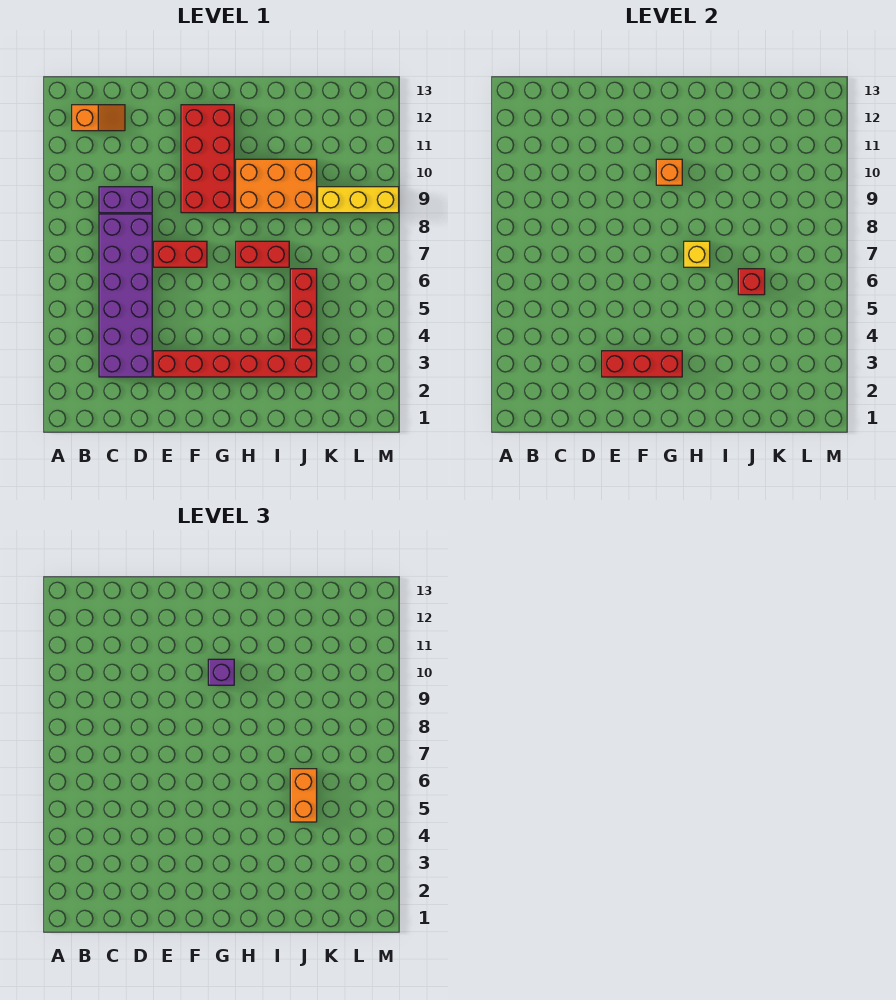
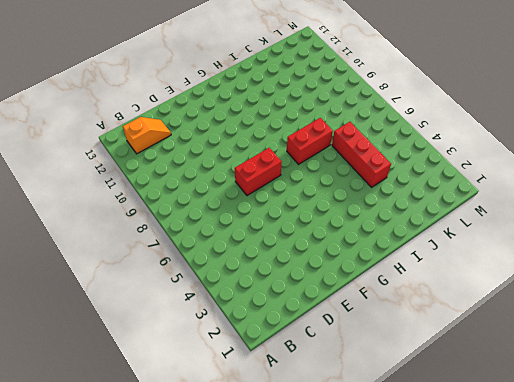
none -> purple 2x6 brick [99,214,152,377]
none -> purple 1x2 brick [99,187,152,213]
none -> red 1x6 brick [154,351,317,377]

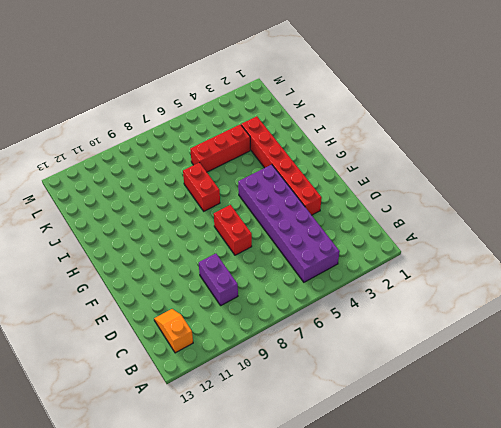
purple 2x6 brick [238,165,340,282] -> purple 2x6 brick turned to [99,214,152,377]
none -> red 2x4 brick [181,105,234,213]
none -> orange 2x3 brick [236,159,317,213]
none -> yellow 1x3 brick [318,187,399,213]

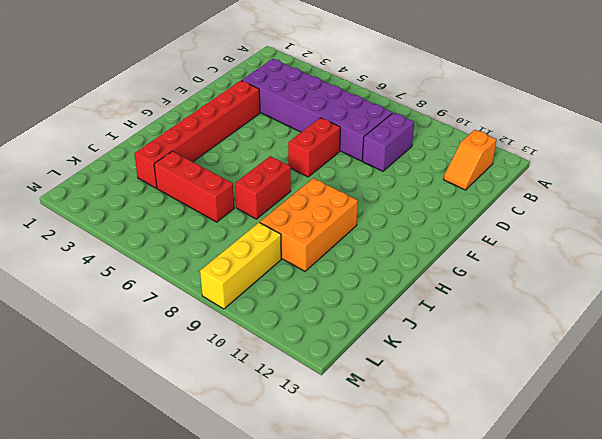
none -> red 2x4 brick [181,105,234,213]
none -> red 1x3 brick [602,351,682,377]
none -> orange 1x1 brick [656,159,682,185]

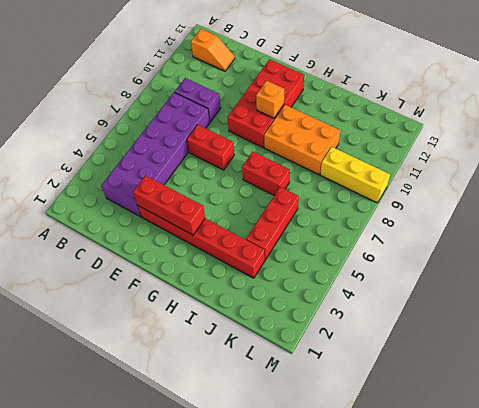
none -> yellow 1x1 brick [684,241,710,267]
none -> red 1x1 brick [738,269,765,295]
none -> purple 1x1 brick [208,659,234,685]

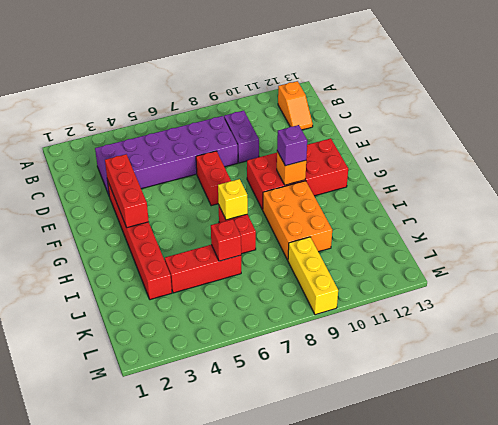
none -> orange 1x2 brick [290,769,317,822]

